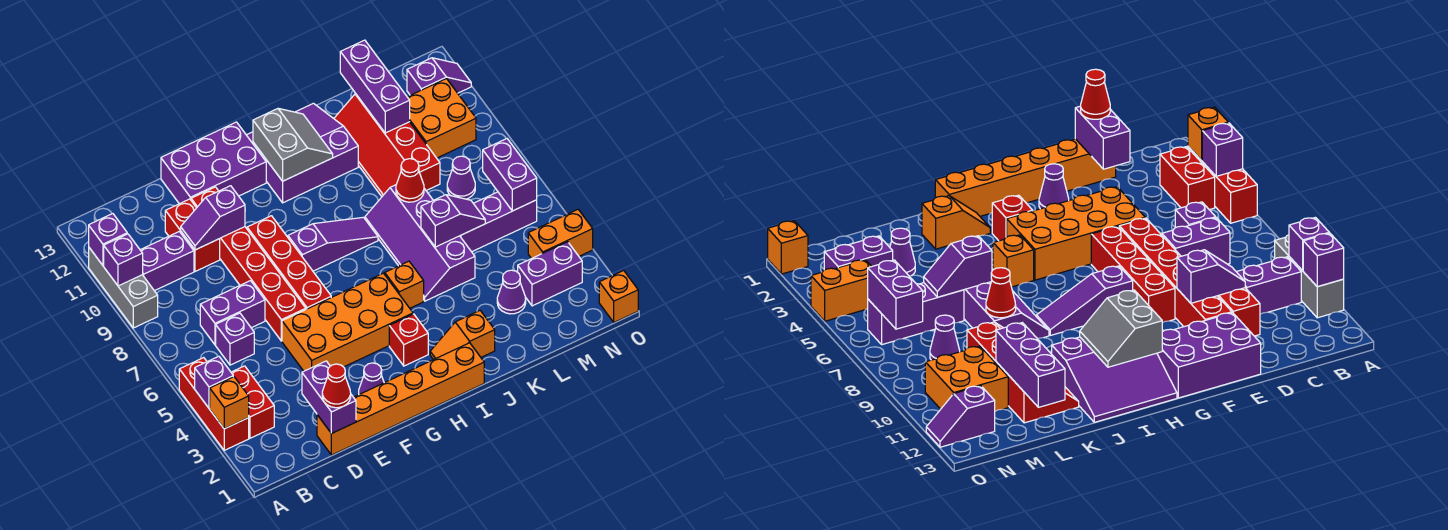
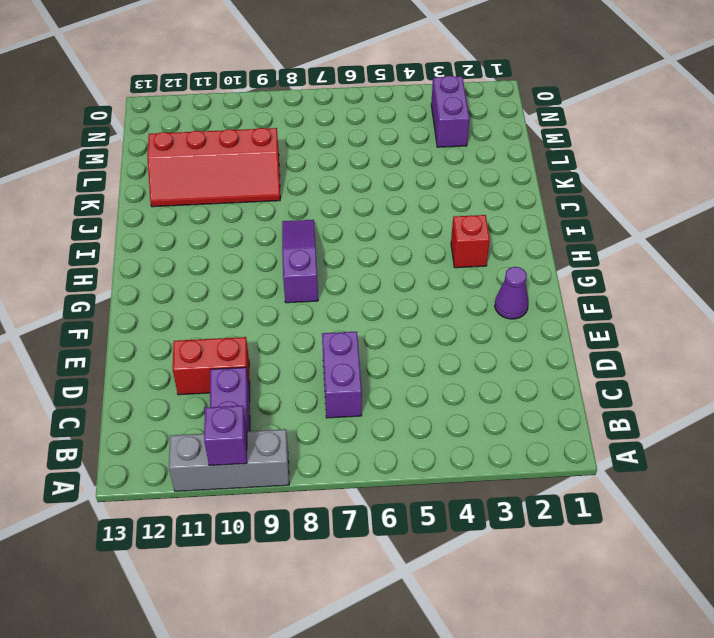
none -> red 1x3 brick [179,358,249,450]
none -> red 1x2 brick [231,366,274,438]
none -> purple 1x1 brick [216,313,254,365]
none -> orange 1x6 brick [317,343,484,455]

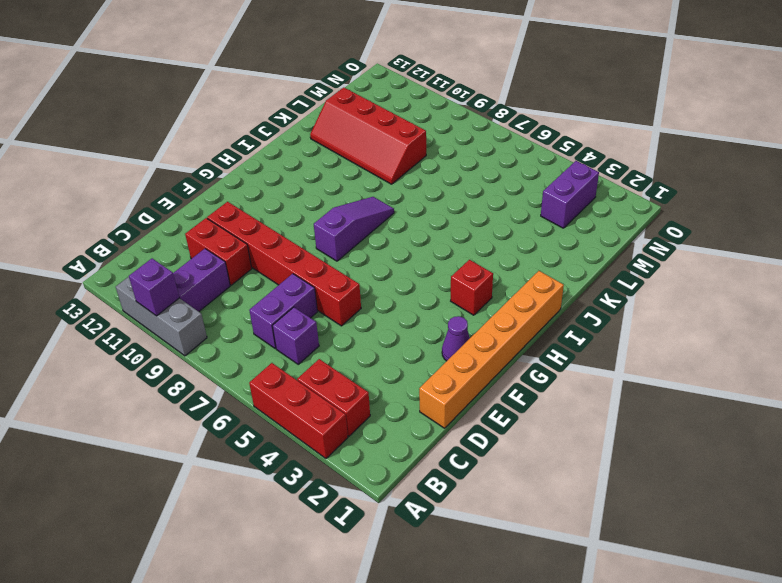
none -> orange 2x4 brick [282,273,413,371]
none -> purple 2x3 brick [161,122,266,204]
none -> red 1x4 brick [247,216,331,309]
none -> purple 3x3 slope [247,103,358,203]

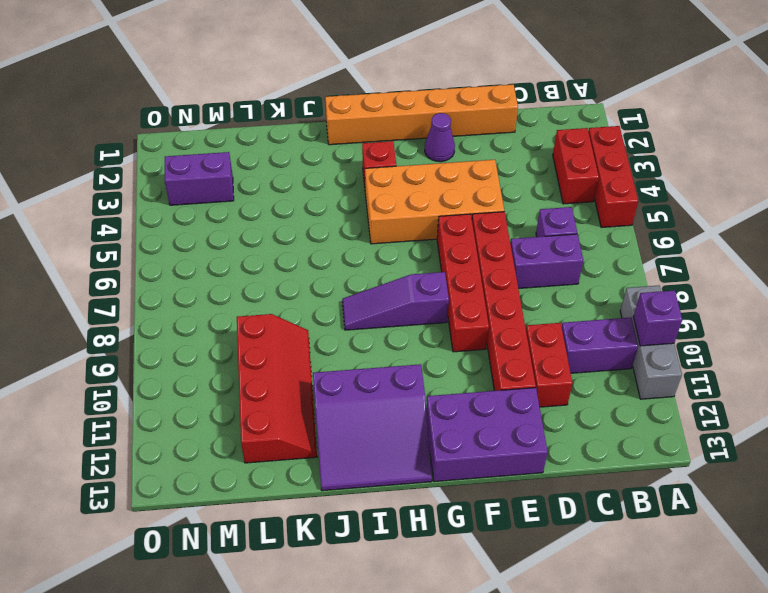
none -> orange 1x2 slope [430,311,495,360]
none -> orange 1x1 brick [385,261,424,308]
none -> purple 2x4 slope [365,185,475,301]
none -> purple 1x1 cone [497,270,526,314]

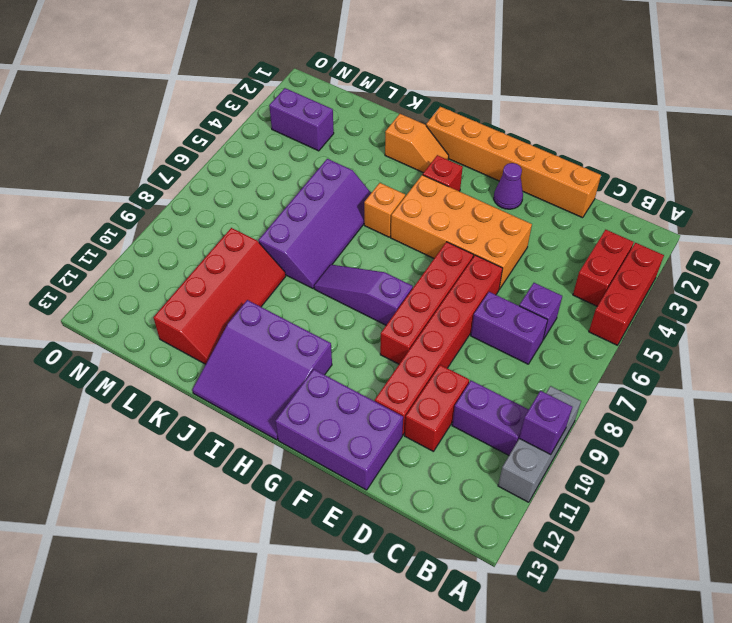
none -> purple 1x1 cone [497,270,526,314]
none -> purple 1x3 brick [460,192,537,252]
none -> purple 1x1 cone [447,156,475,199]
none -> orange 2x2 brick [408,79,476,158]

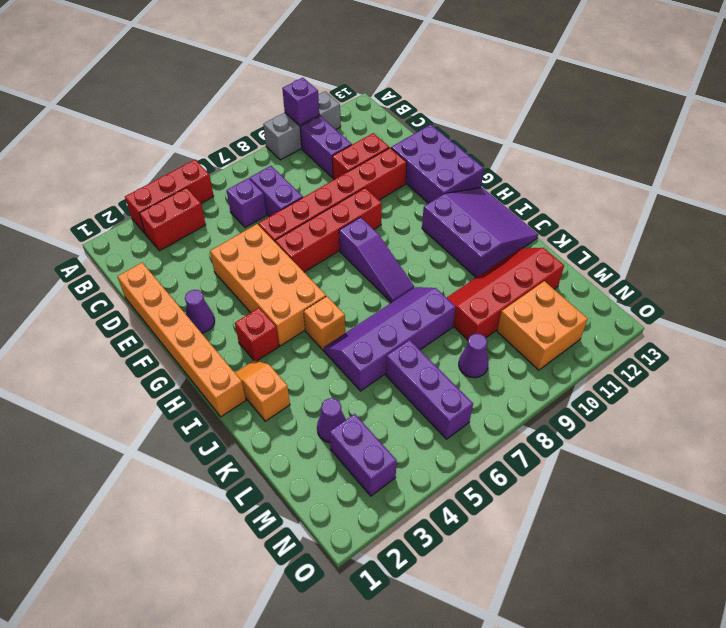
none -> orange 1x2 brick [528,210,593,258]
none -> purple 1x2 slope [407,58,471,95]
none -> orange 1x1 brick [599,270,638,322]
none -> orange 1x1 brick [210,377,249,429]

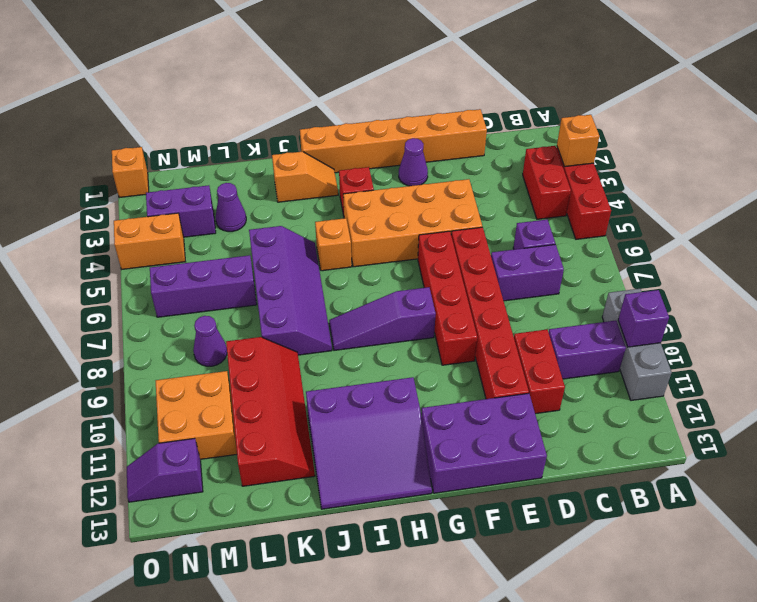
none -> purple 1x1 brick [195,356,233,408]
none -> purple 1x1 brick [89,214,127,265]
none -> purple 1x2 brick [302,361,356,434]
none -> purple 1x2 slope [181,186,245,250]

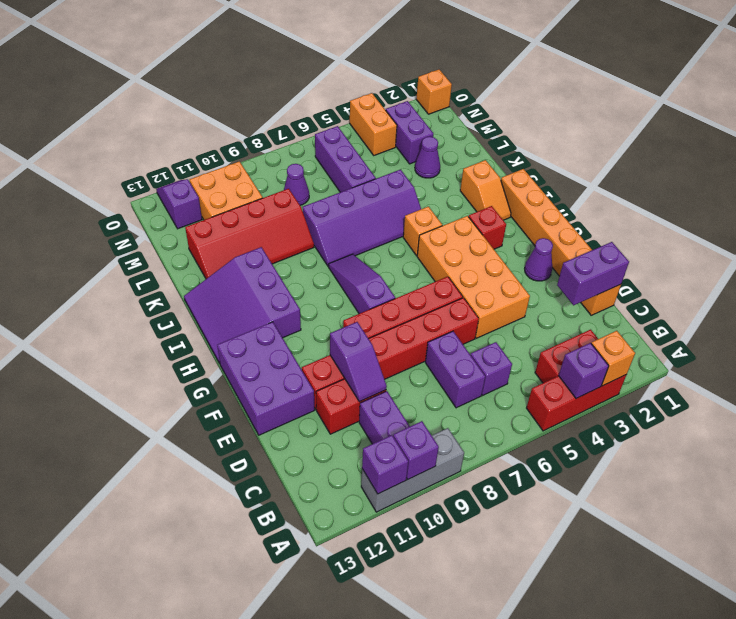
none -> grey 2x2 slope [253,108,333,181]
none -> purple 1x2 slope [421,195,485,247]
none -> red 1x1 cone [396,159,424,202]
none -> purple 1x3 brick [340,40,410,133]

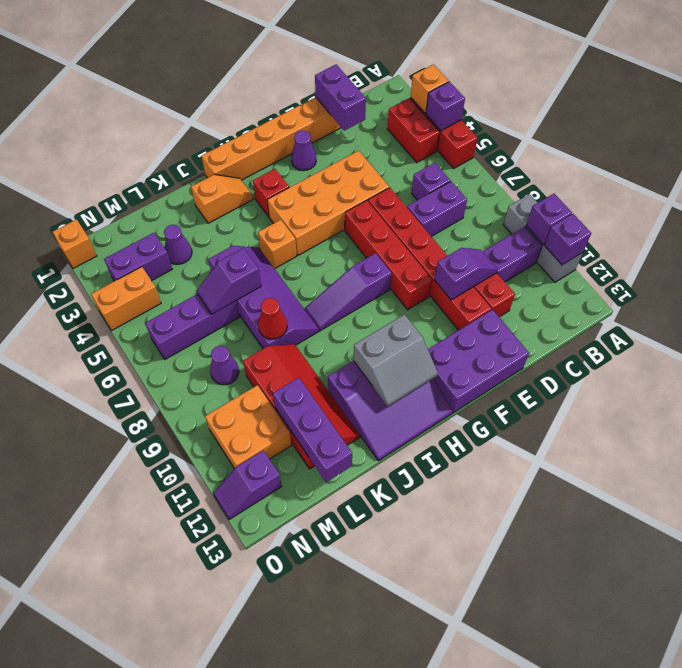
grey 2x2 slope [354,314,438,406] -> grey 2x2 slope turned to [253,108,333,181]
none -> purple 1x2 brick [483,139,537,211]
none -> red 1x1 cone [322,364,351,408]

